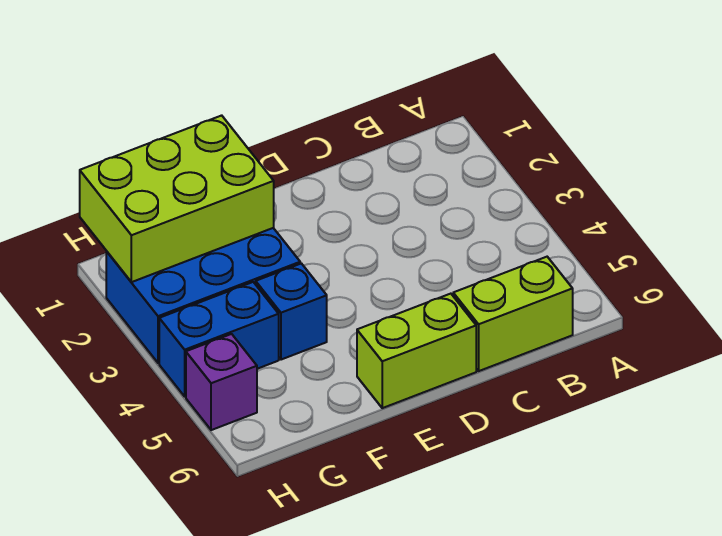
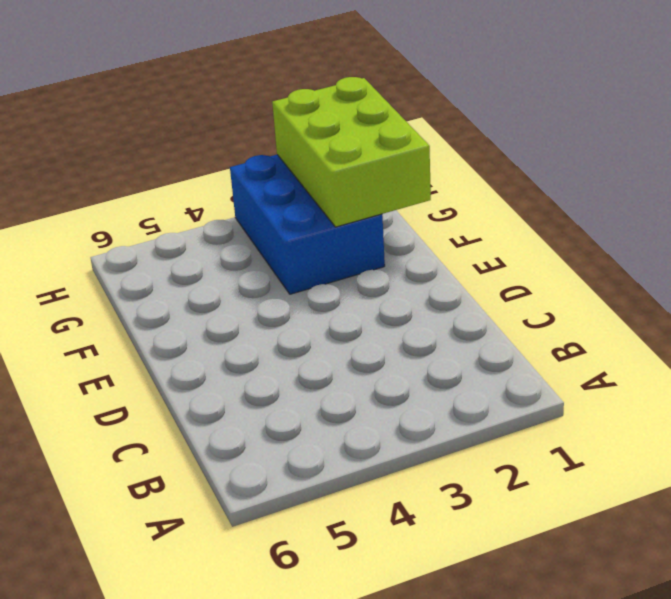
none -> lime 1x2 brick [453,257,573,371]
none -> lime 1x2 brick [357,294,476,408]

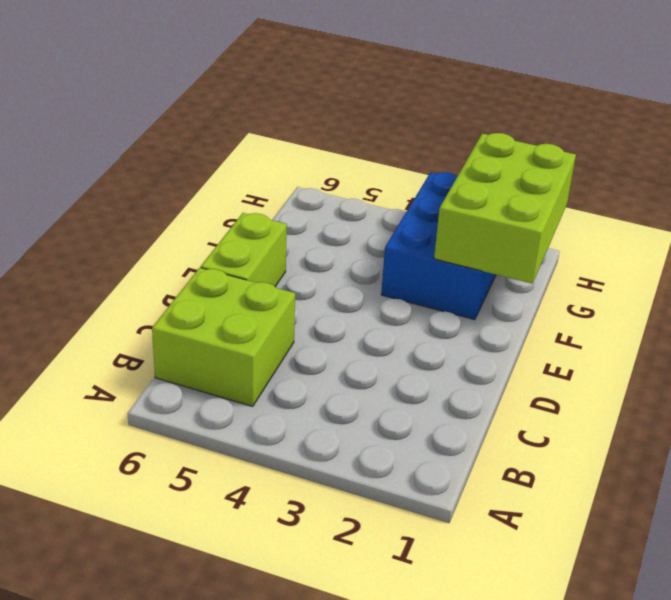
lime 2x2 brick [152,268,295,406] -> lime 1x2 brick [453,257,573,371]
none -> blue 1x1 brick [256,263,327,360]
none -> blue 1x2 brick [159,282,279,396]

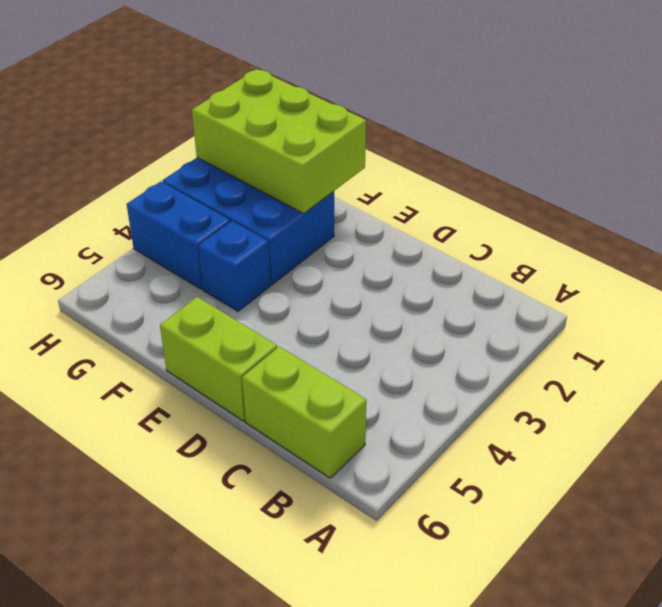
none -> purple 1x1 brick [186,334,257,430]

